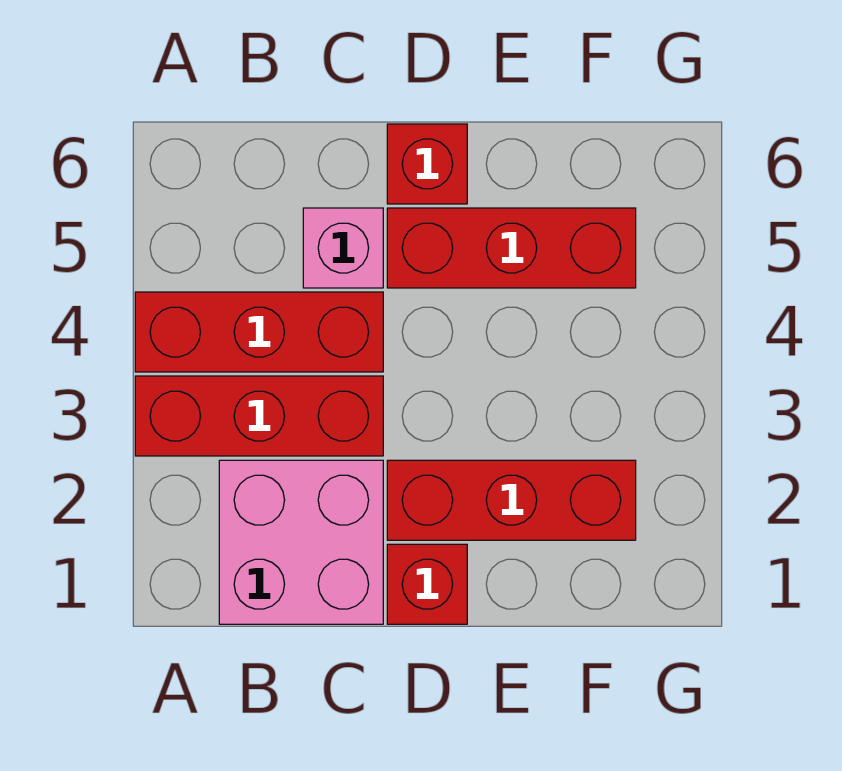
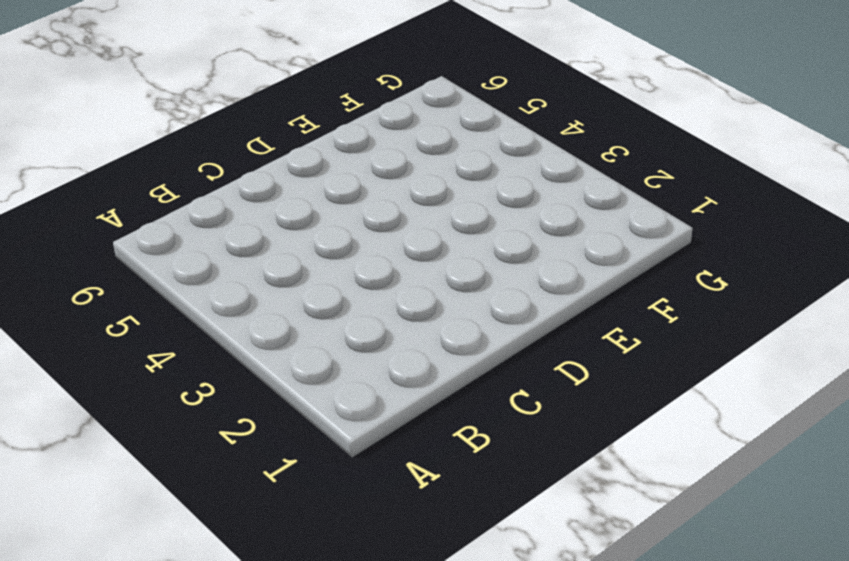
none -> red 1x3 brick [135,376,383,456]
none -> red 1x3 brick [135,292,383,372]

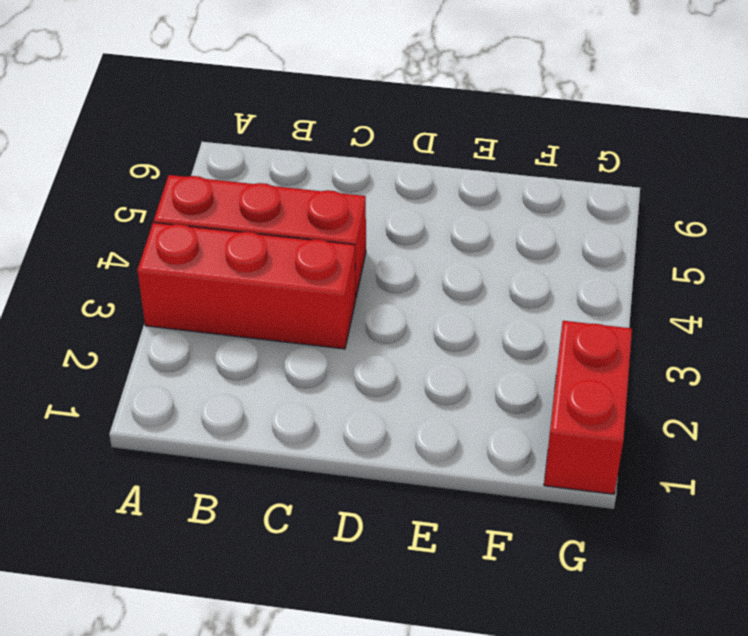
red 1x2 brick [544,321,632,494] -> none
none -> pink 2x2 brick [219,460,383,624]
none -> pink 1x1 brick [303,208,383,288]

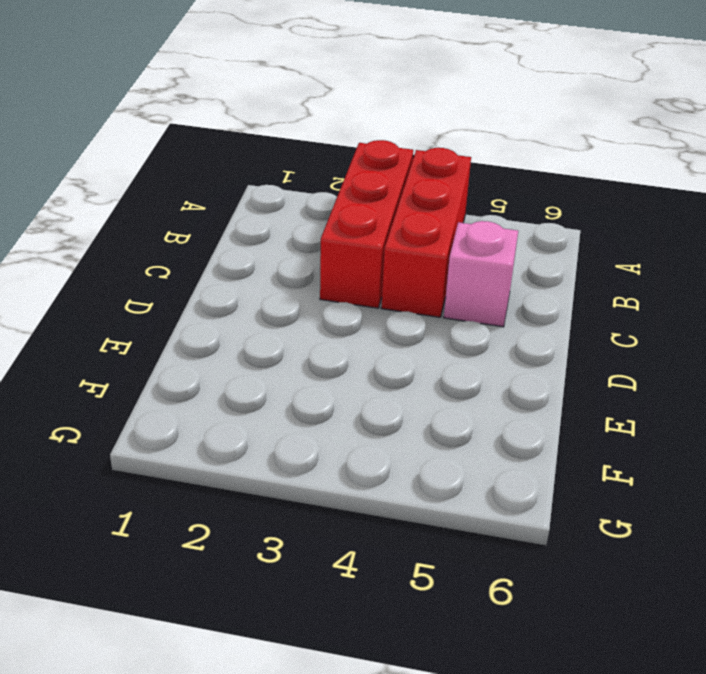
none -> pink 2x2 brick [219,460,383,624]
none -> red 1x1 brick [387,544,467,624]

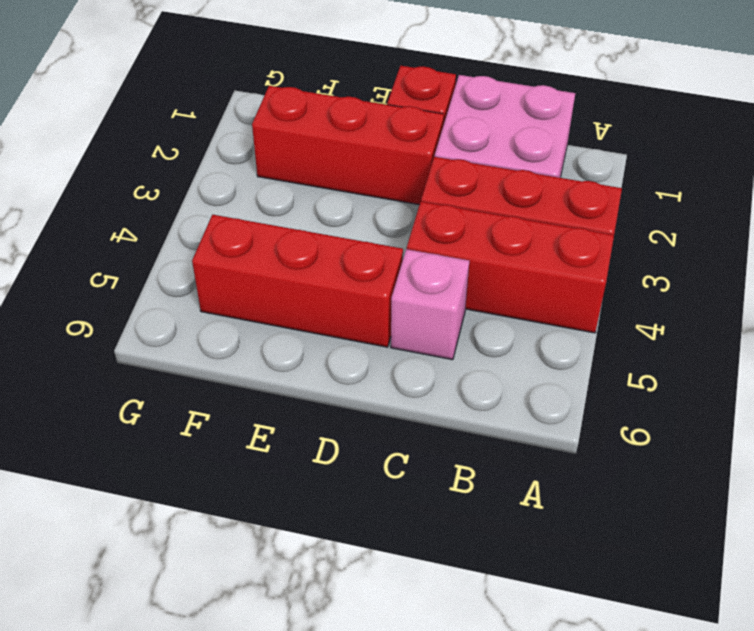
none -> red 1x1 brick [387,124,467,204]

